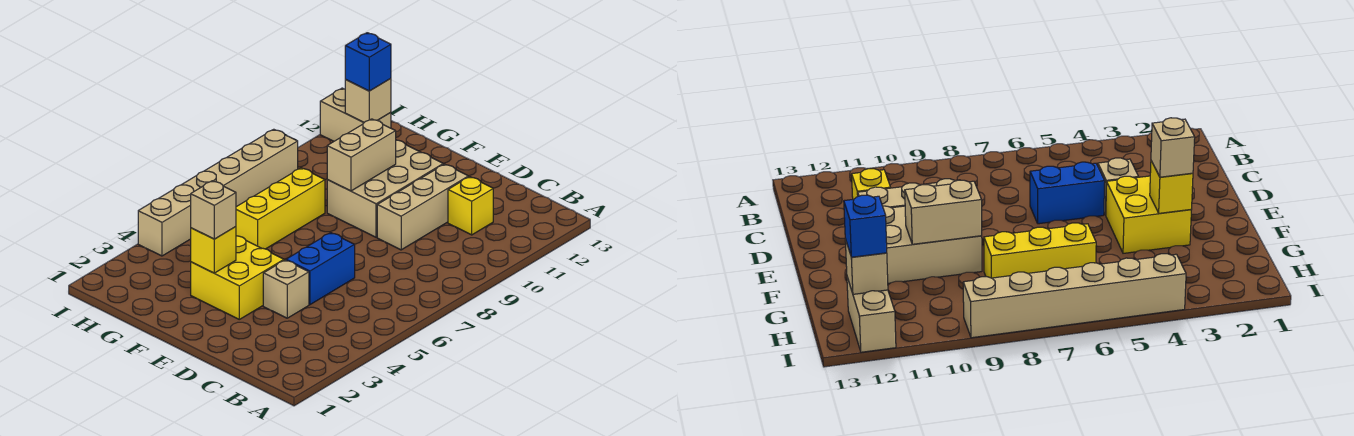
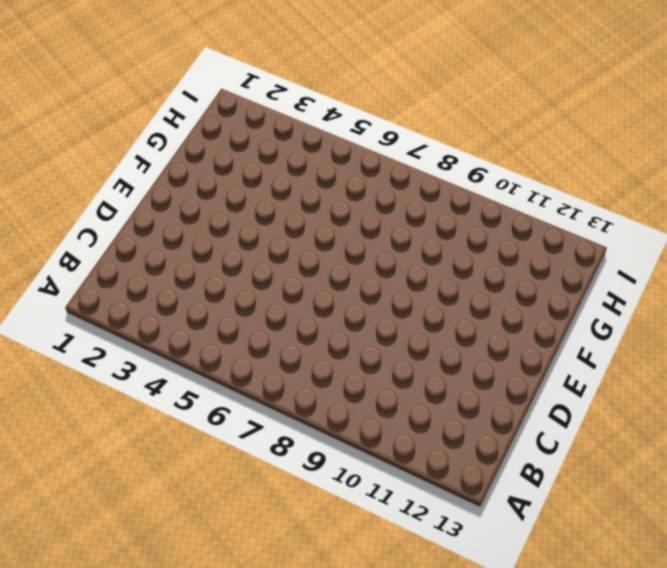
none -> yellow 1x1 brick [448,177,493,235]
none -> tan 1x1 brick [263,260,309,318]
none -> blue 1x2 brick [286,233,355,305]

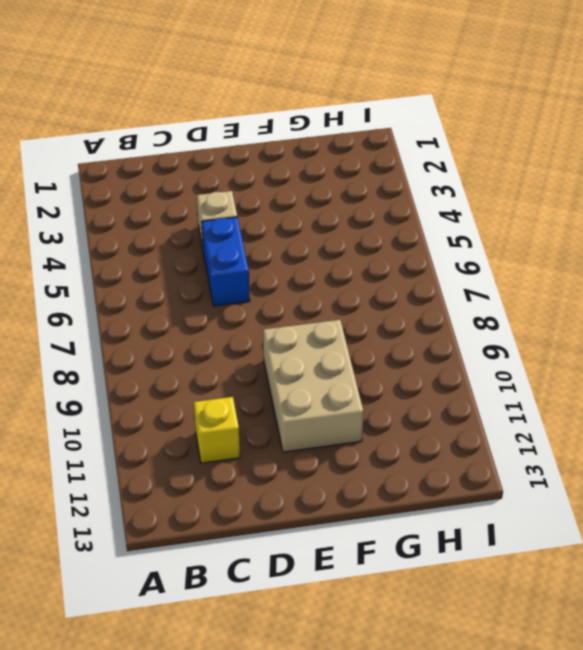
none -> tan 1x3 brick [377,164,468,250]
none -> yellow 2x2 brick [191,236,284,319]
none -> yellow 1x3 brick [236,168,325,249]

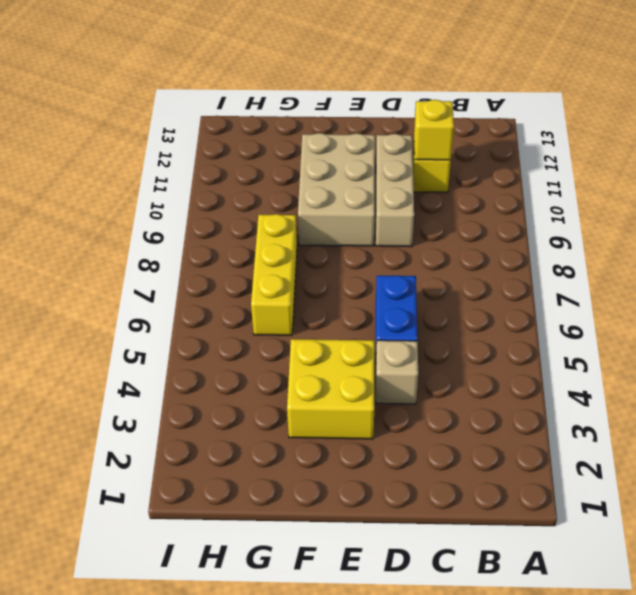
yellow 1x1 brick [414,100,454,160] -> yellow 1x1 brick moved to [191,227,236,273]
none -> tan 1x2 brick [320,88,391,141]
none -> tan 1x6 brick [138,129,298,256]
none -> tan 1x2 brick [327,119,396,191]

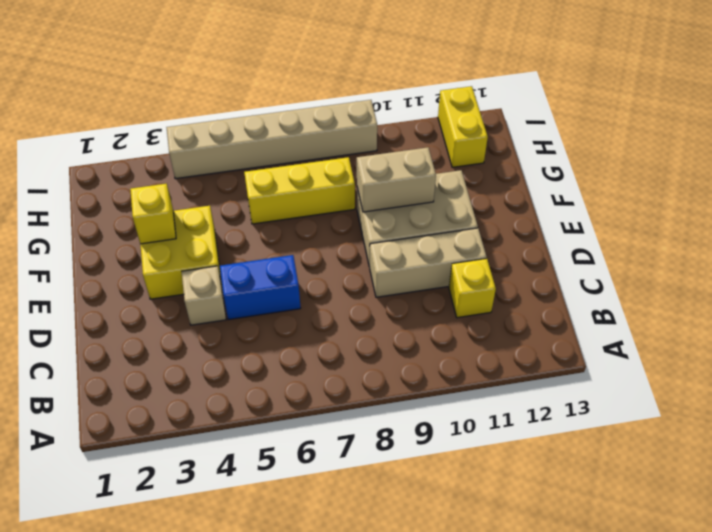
yellow 1x2 brick [438,86,488,167] -> tan 1x2 brick [320,88,391,141]
none -> tan 1x1 brick [345,79,391,122]
none -> tan 1x1 brick [191,181,236,239]
none -> blue 1x1 brick [345,33,391,91]

